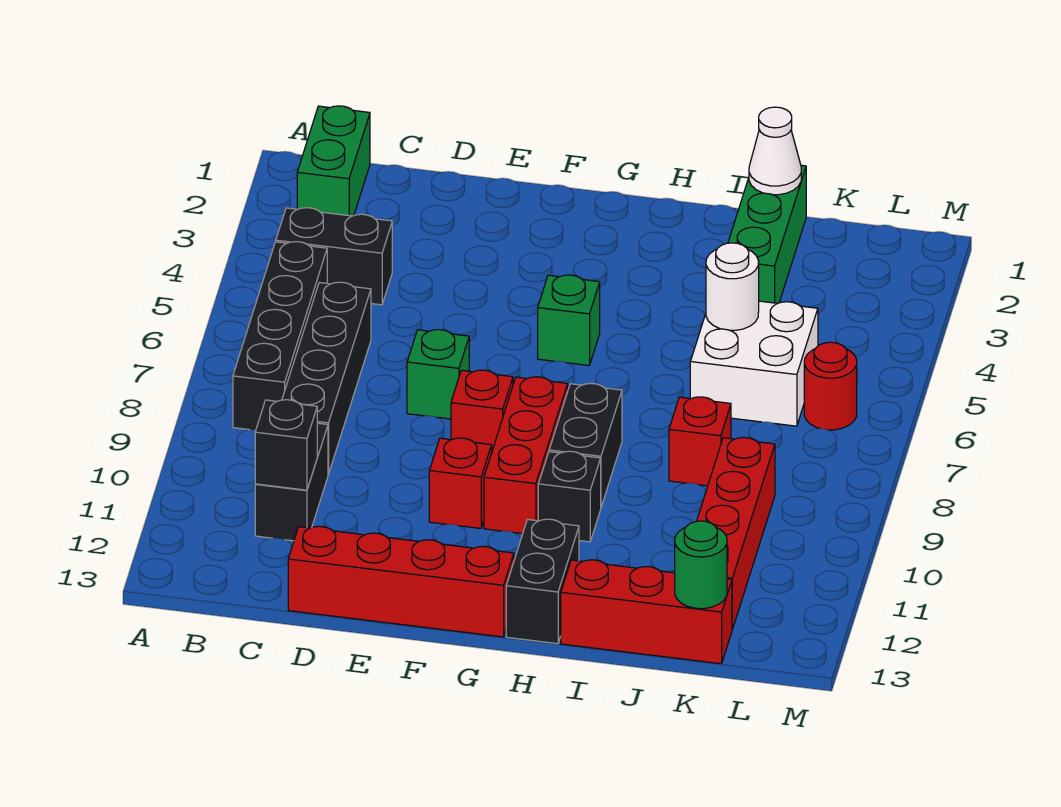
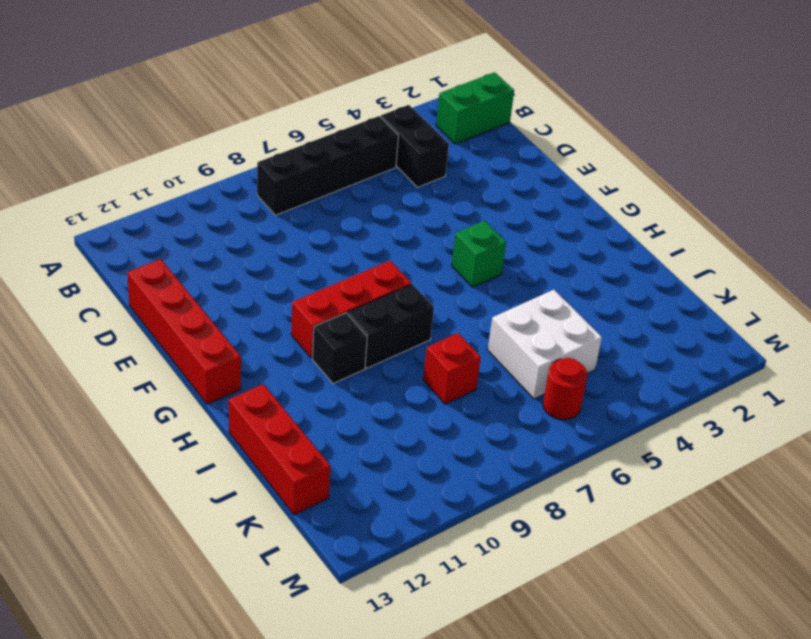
none -> black 1x4 brick [282,282,371,474]
none -> black 1x2 brick [255,423,328,541]
none -> green 1x1 brick [407,330,469,419]

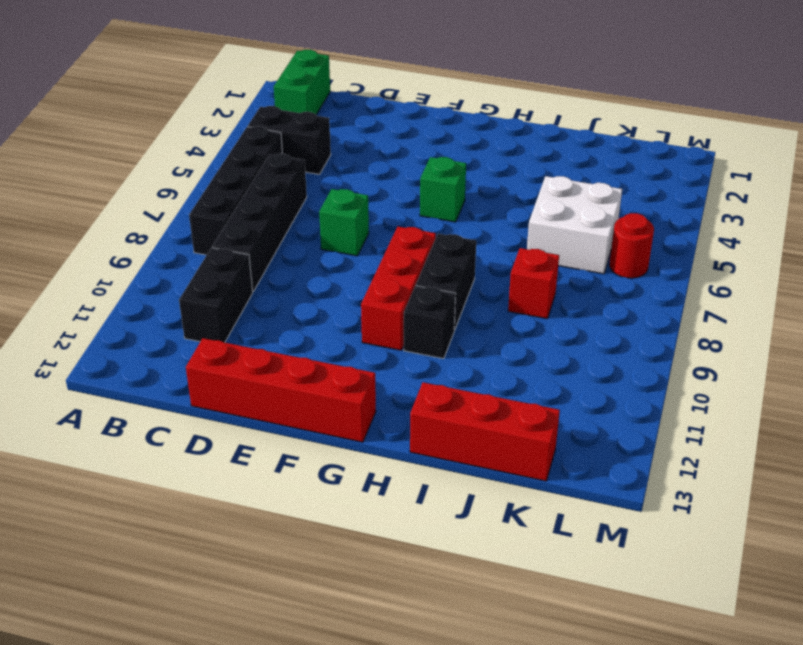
none -> red 1x1 brick [451,370,513,450]
none -> red 1x1 brick [429,438,492,528]
none -> black 1x2 brick [506,519,579,644]

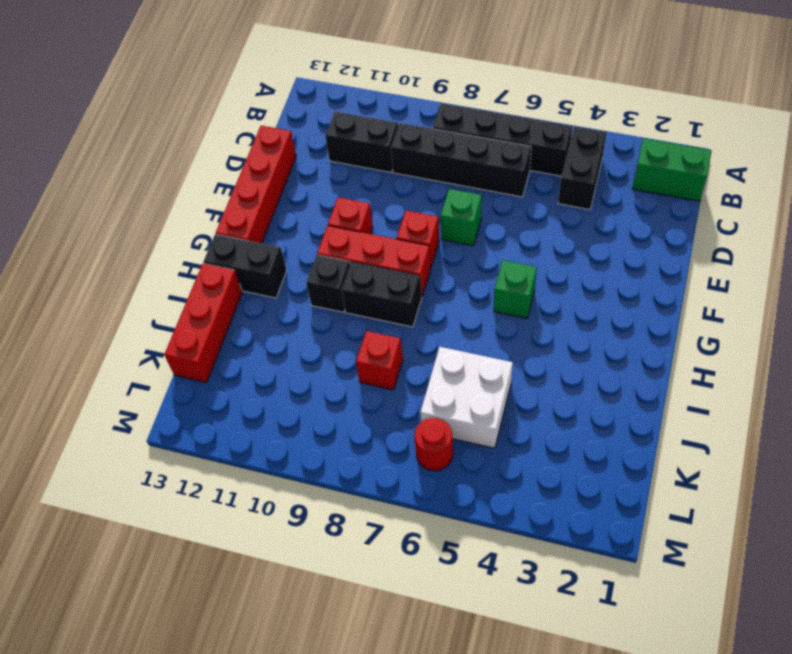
none -> green 1x3 brick [728,165,806,303]
none -> red 1x4 brick [697,437,775,629]
none -> black 1x1 brick [255,400,317,490]

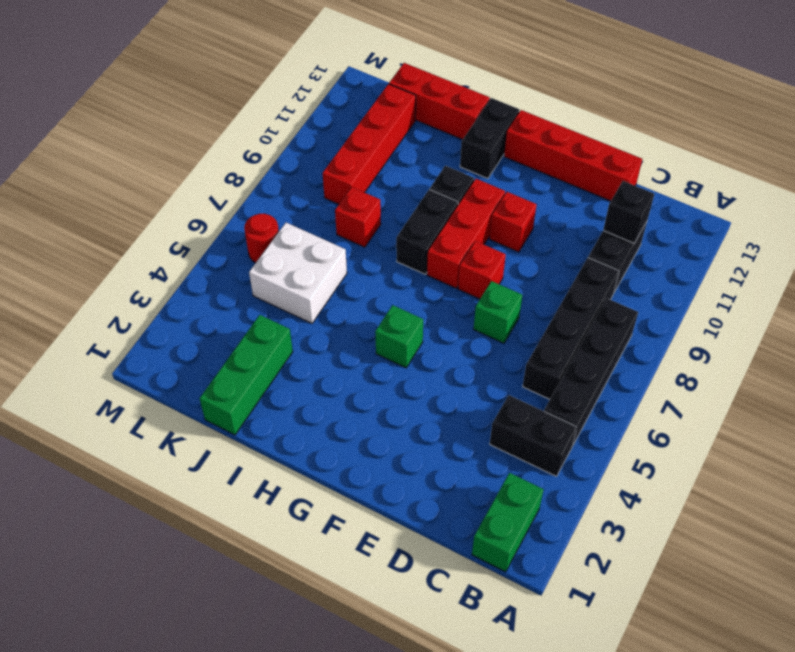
none -> white 1x1 cone [749,107,801,195]
none -> white 1x1 round brick [706,243,759,330]
none -> green 1x1 round brick [675,521,727,609]

